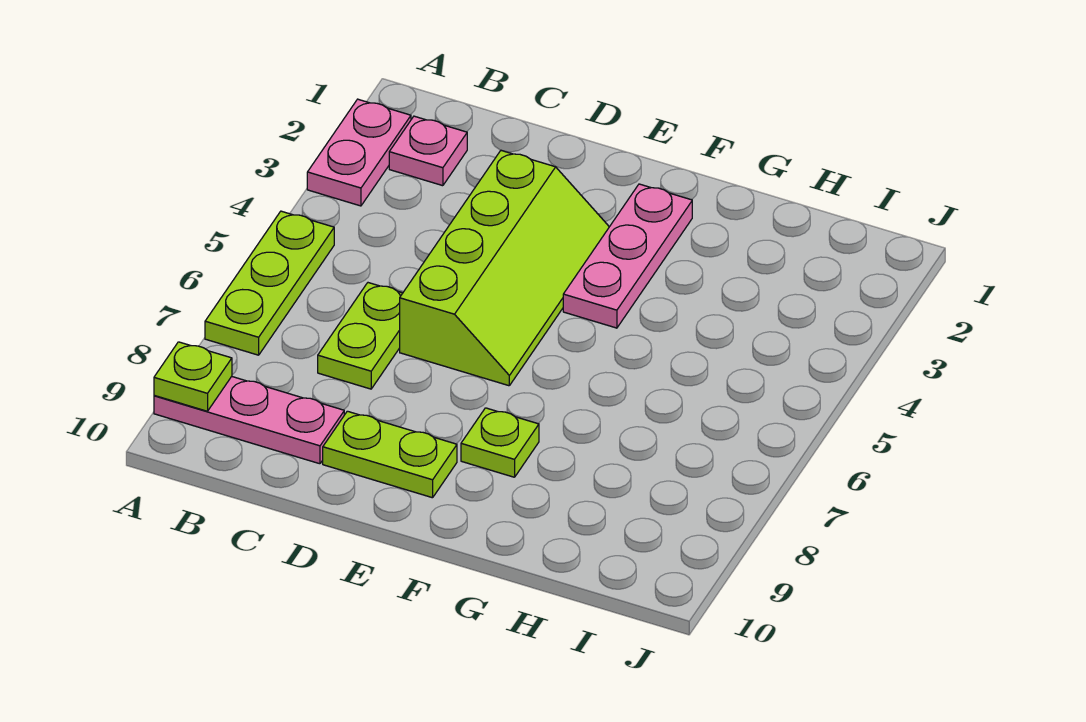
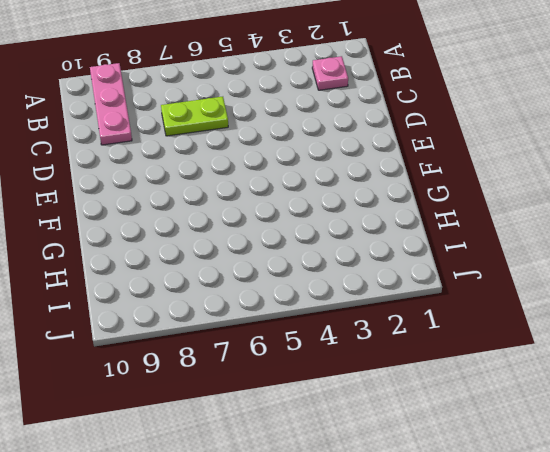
none -> pink 1x2 plate [307,99,411,206]
none -> lime 1x3 plate [205,211,334,355]

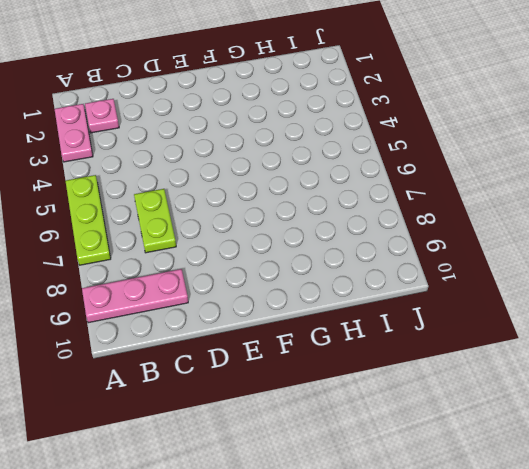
none -> lime 2x4 slope [400,150,609,386]
none -> lime 1x2 plate [323,411,457,498]

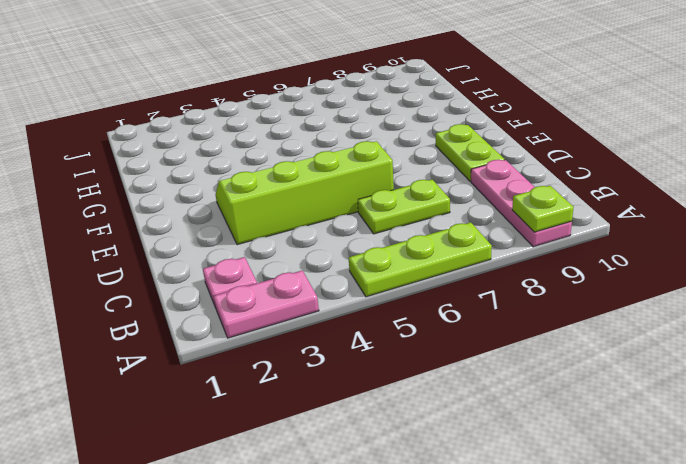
none -> pink 1x3 plate [563,184,692,328]
none -> lime 1x1 plate [461,408,539,477]

